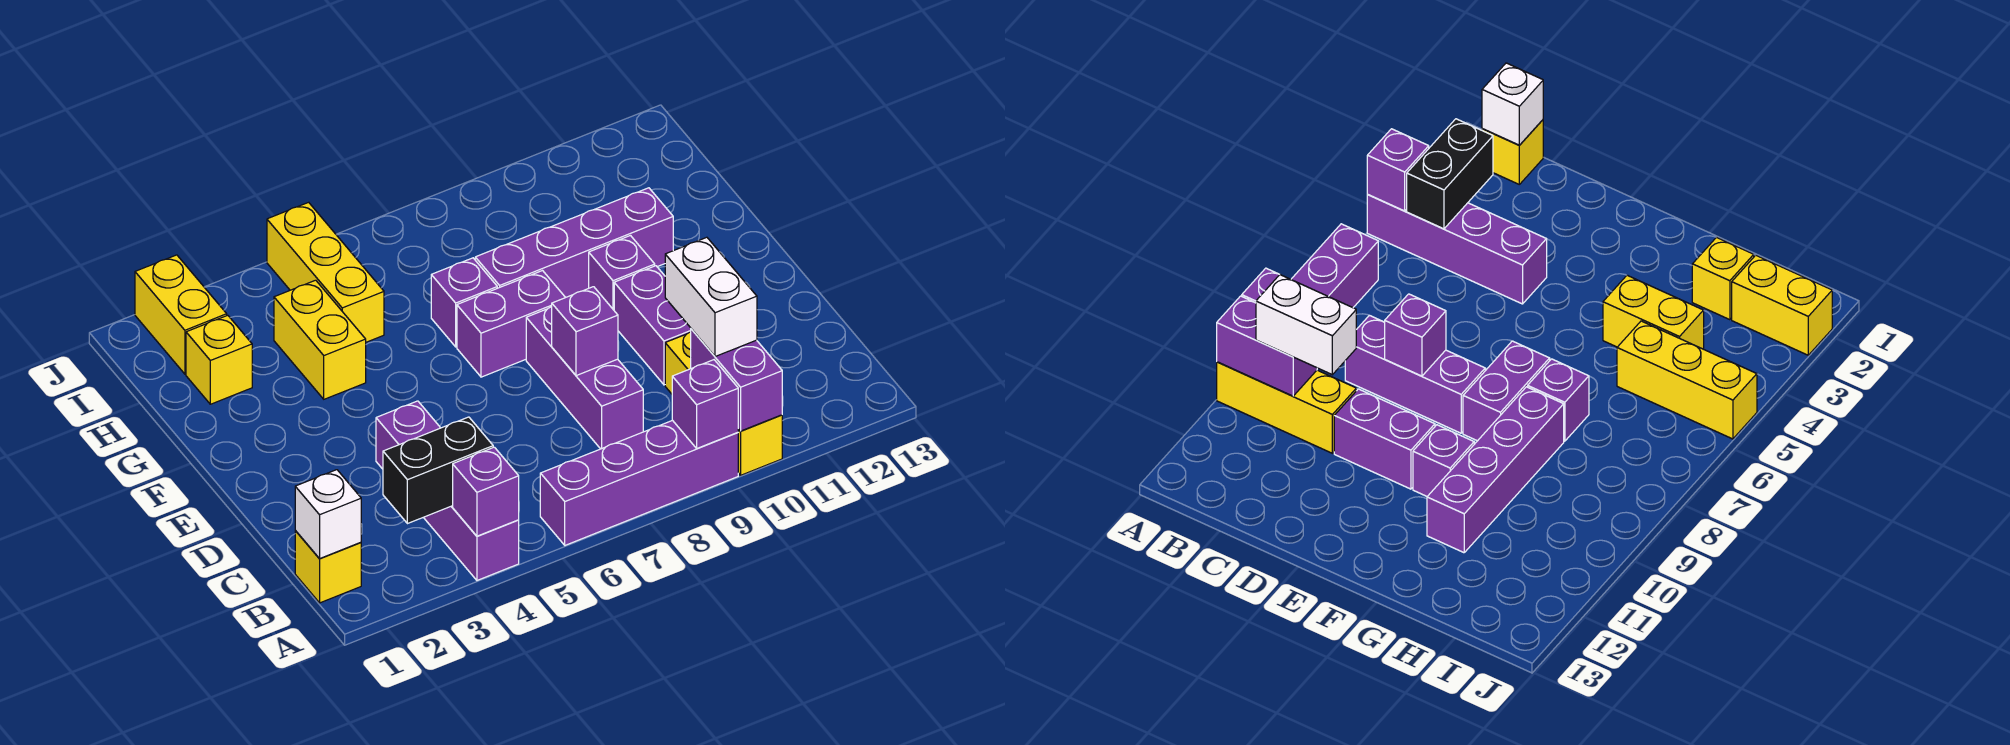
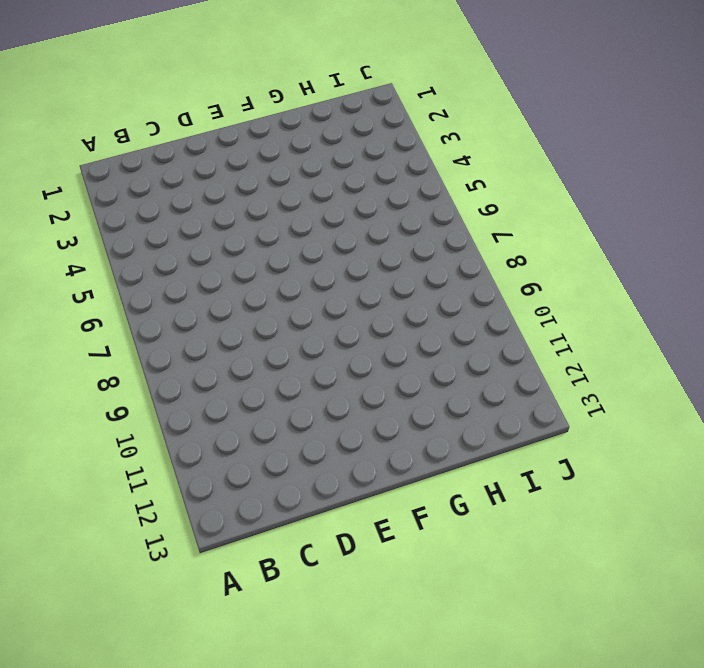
none -> purple 1x4 brick [376,401,519,580]
none -> purple 1x4 brick [540,420,738,545]
none -> yellow 1x3 brick [665,332,782,475]

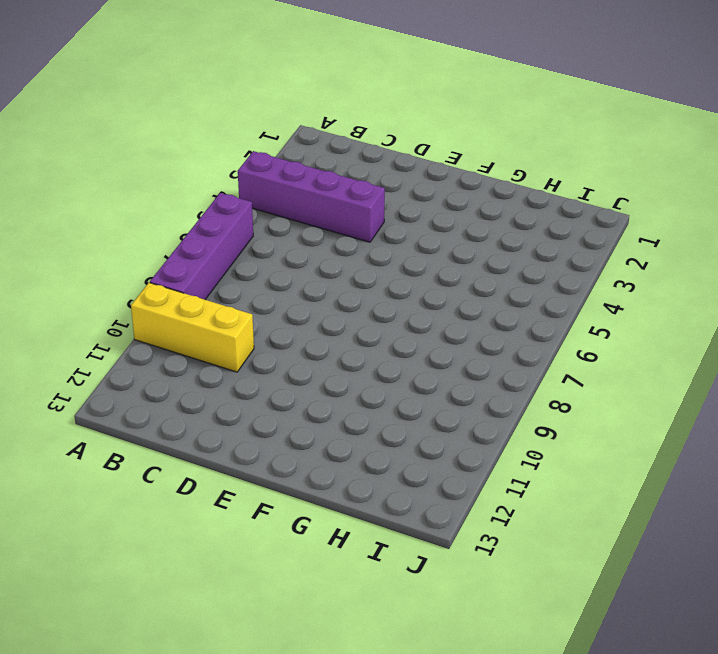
none -> yellow 1x1 brick [295,531,361,603]
none -> purple 1x3 brick [526,307,643,449]
none -> purple 1x2 brick [614,266,691,385]

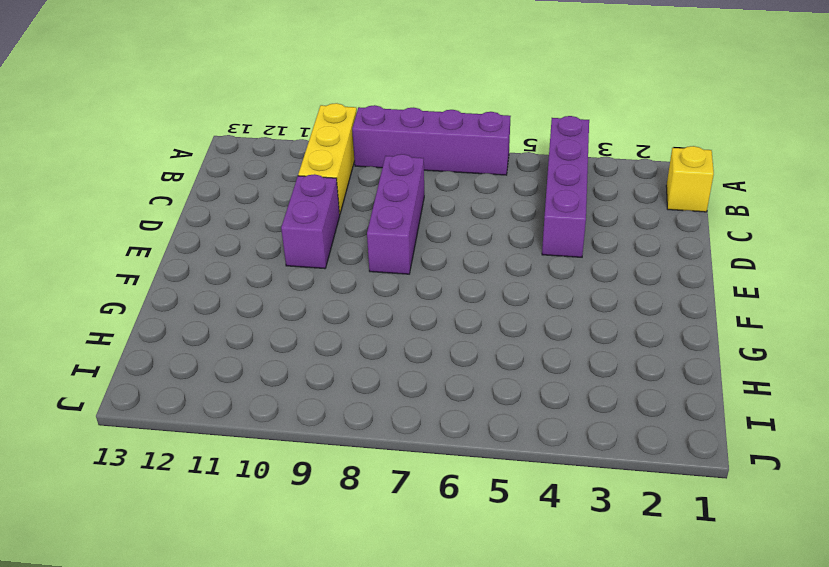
none -> purple 1x2 brick [457,271,566,377]
none -> purple 1x1 brick [589,236,655,310]
none -> yellow 1x2 brick [274,280,366,399]

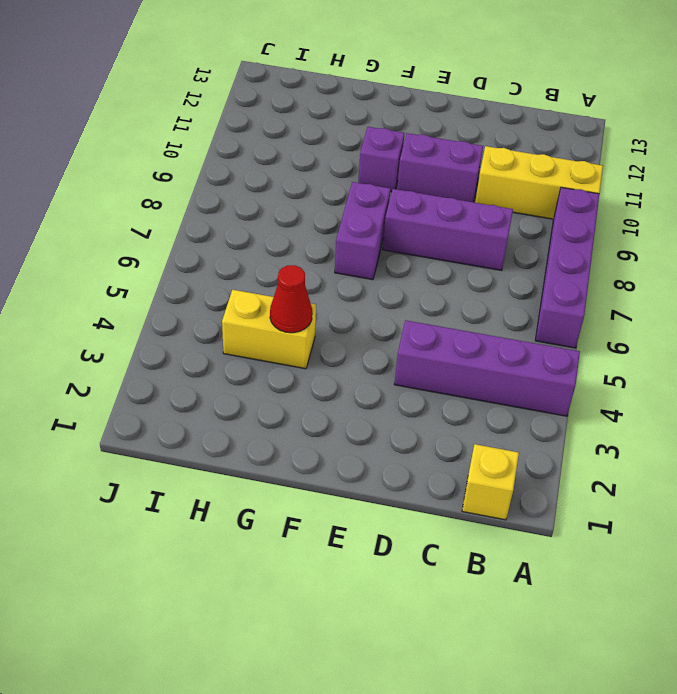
red 1x1 cone [270,265,312,333] -> none
none -> purple 1x1 brick [431,258,497,347]
none -> purple 1x4 brick [475,188,673,297]
none -> yellow 1x1 brick [186,315,252,404]

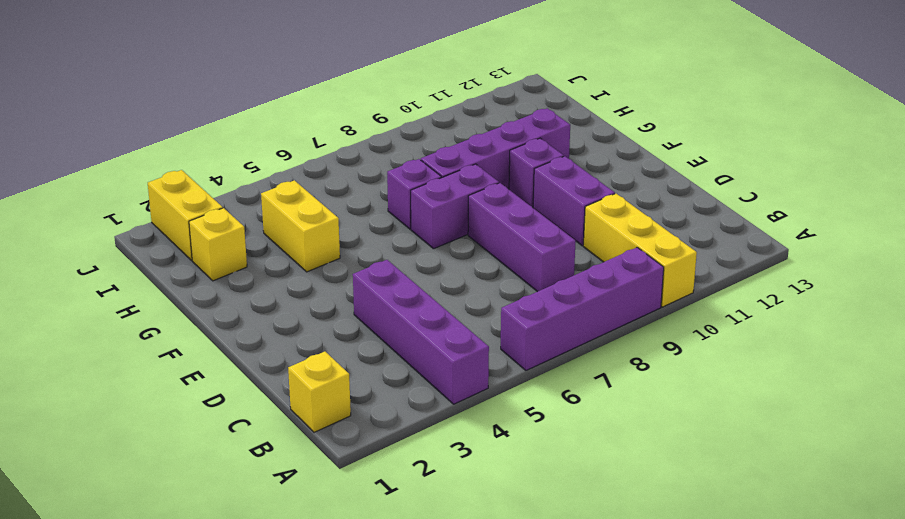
none -> yellow 1x3 brick [267,202,384,342]
none -> purple 1x1 brick [453,447,519,536]
none -> purple 1x1 brick [672,360,738,448]

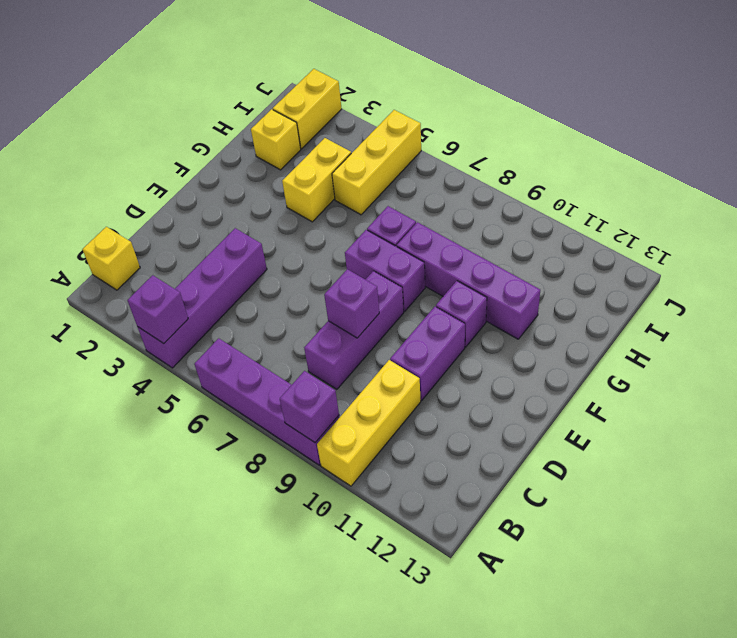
none -> purple 1x2 brick [691,329,782,431]
none -> white 1x1 brick [295,470,361,559]
none -> black 1x2 brick [383,417,493,524]

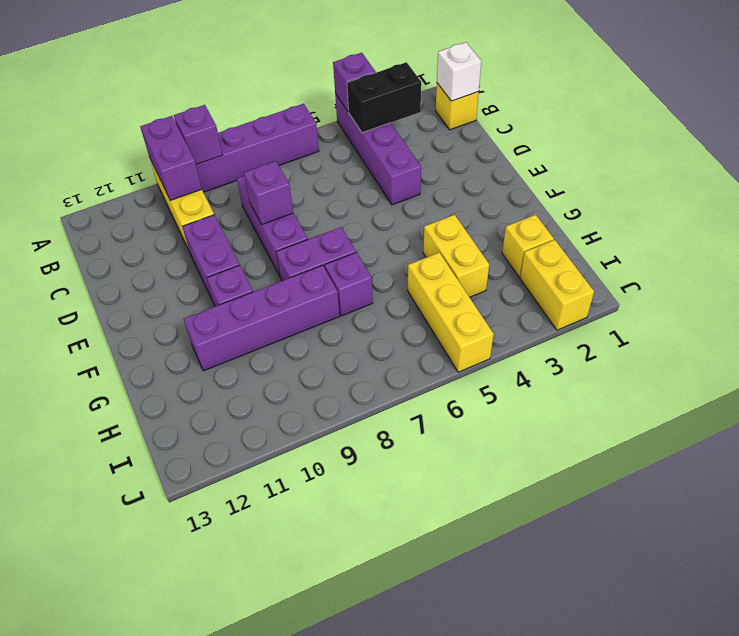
none -> white 1x2 brick [665,237,757,357]

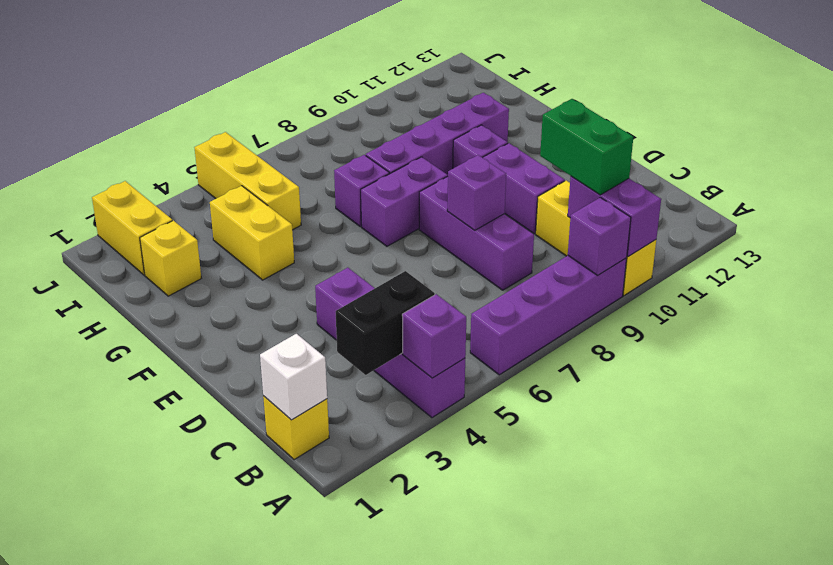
green 1x2 brick [540,99,633,195] -> white 1x2 brick [665,237,757,357]

